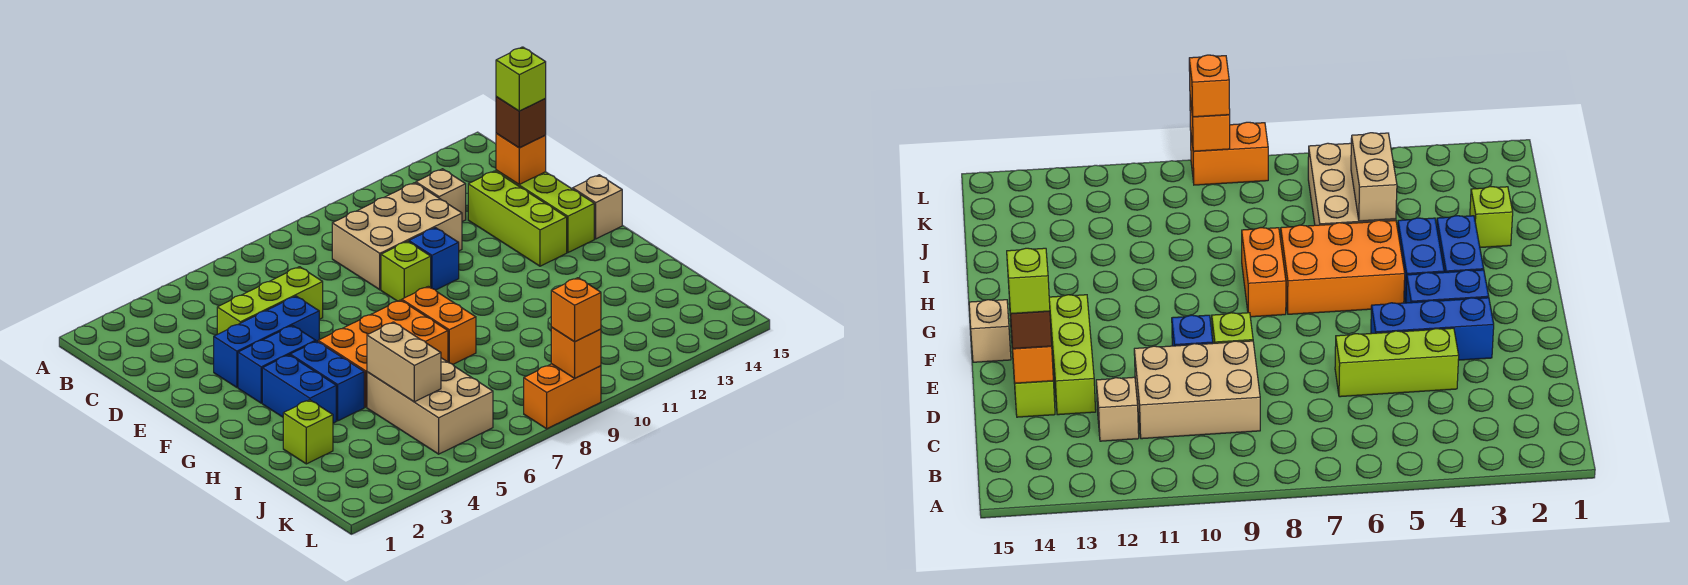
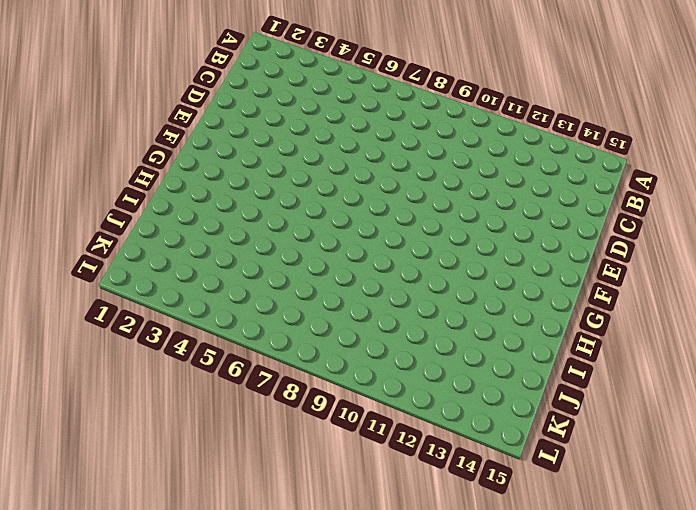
none -> tan 2x3 brick [332,183,462,290]
none -> tan 1x1 brick [416,169,466,222]
none -> lime 1x3 brick [217,267,323,334]

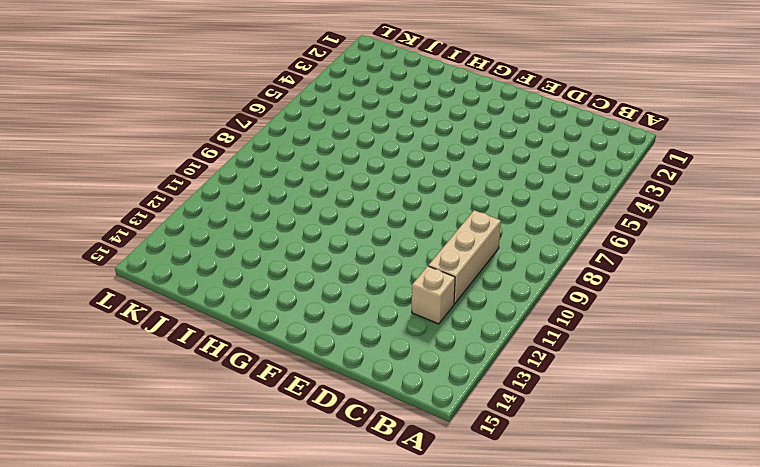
tan 1x3 brick [428,210,501,304] -> tan 2x3 brick [332,183,462,290]
none -> lime 1x3 brick [217,267,323,334]
none -> lime 1x3 brick [468,171,567,266]
none -> lime 1x3 brick [496,170,594,252]

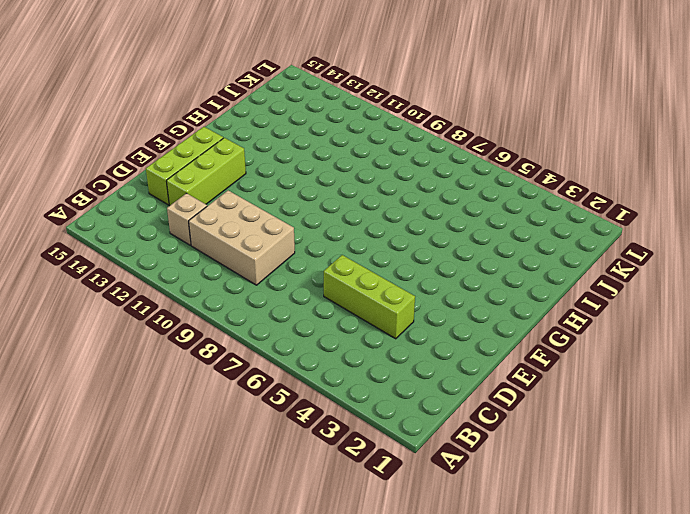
none -> blue 1x3 brick [214,296,319,387]
none -> lime 1x1 brick [381,241,431,301]
none -> blue 1x1 brick [409,228,459,290]

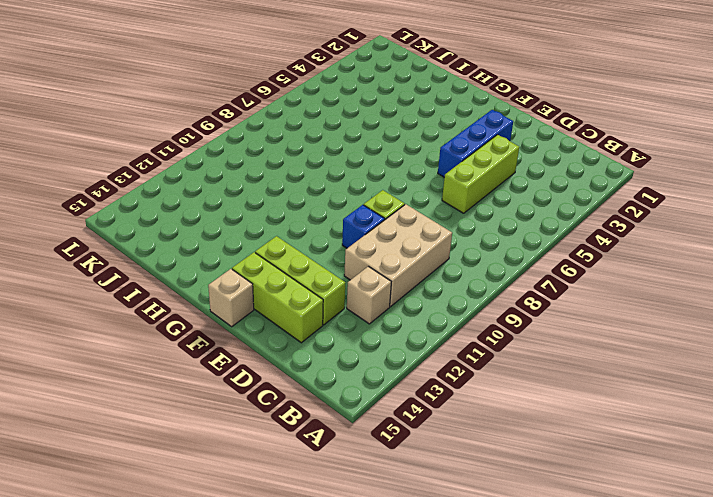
none -> blue 1x2 brick [238,325,316,403]
none -> blue 1x2 brick [262,355,336,423]
none -> blue 1x2 brick [290,341,364,421]

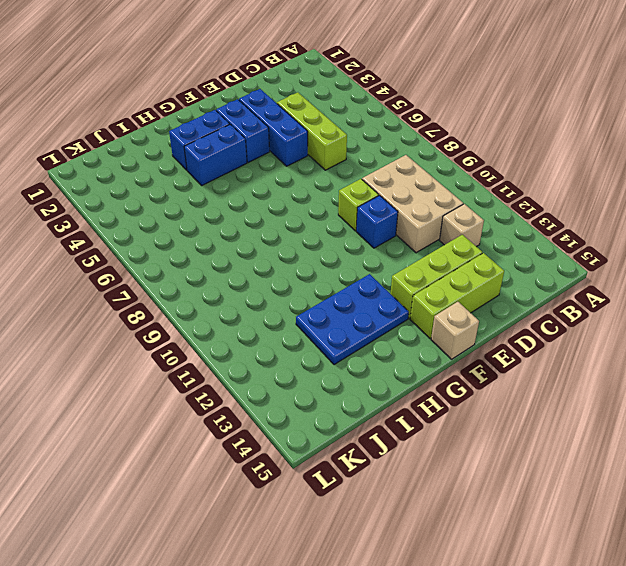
blue 2x3 plate [296,274,409,365] -> none
none -> orange 2x3 brick [318,300,448,407]
none -> orange 1x2 brick [402,286,476,364]
none -> lime 1x1 brick [283,400,333,464]

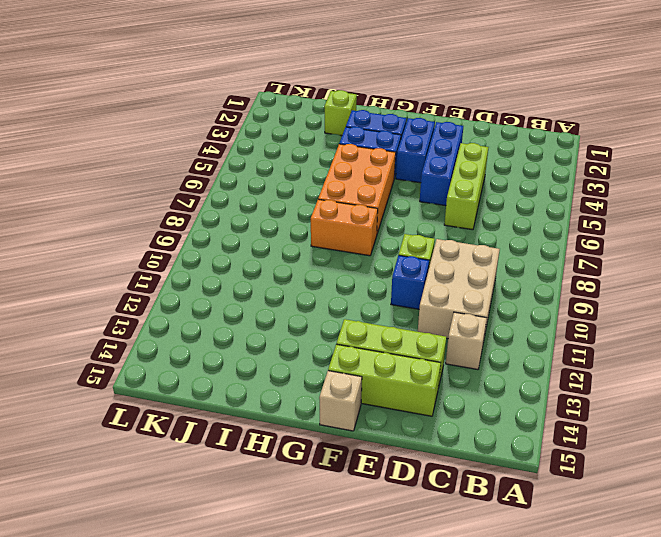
none -> tan 2x3 brick [367,358,493,454]
none -> orange 1x2 brick [524,364,601,429]
none -> orange 1x1 brick [496,134,546,184]

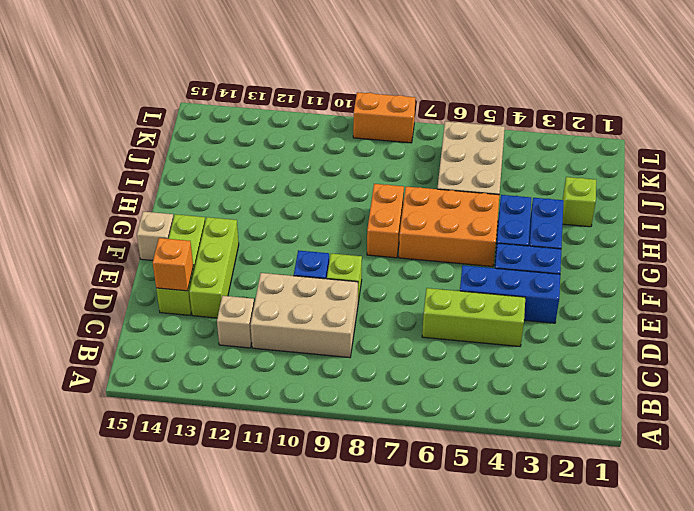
none -> tan 1x2 brick [367,322,441,402]
none -> orange 1x1 brick [551,328,601,378]
none -> brown 1x1 brick [496,97,546,148]

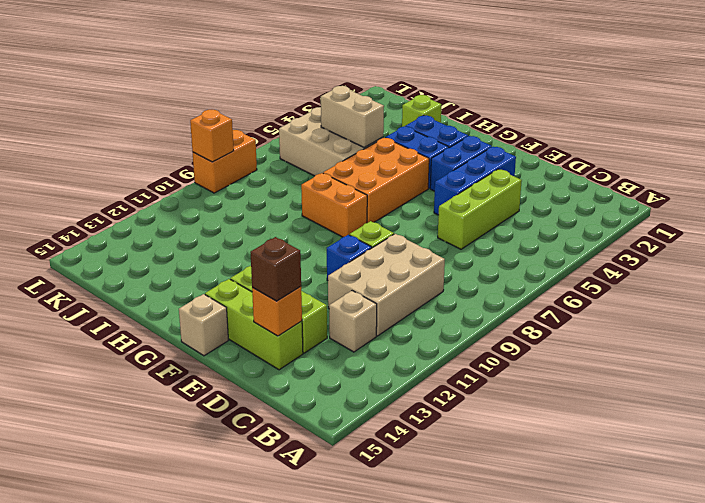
none -> orange 1x1 brick [551,278,601,342]
none -> lime 1x1 brick [496,47,546,111]

